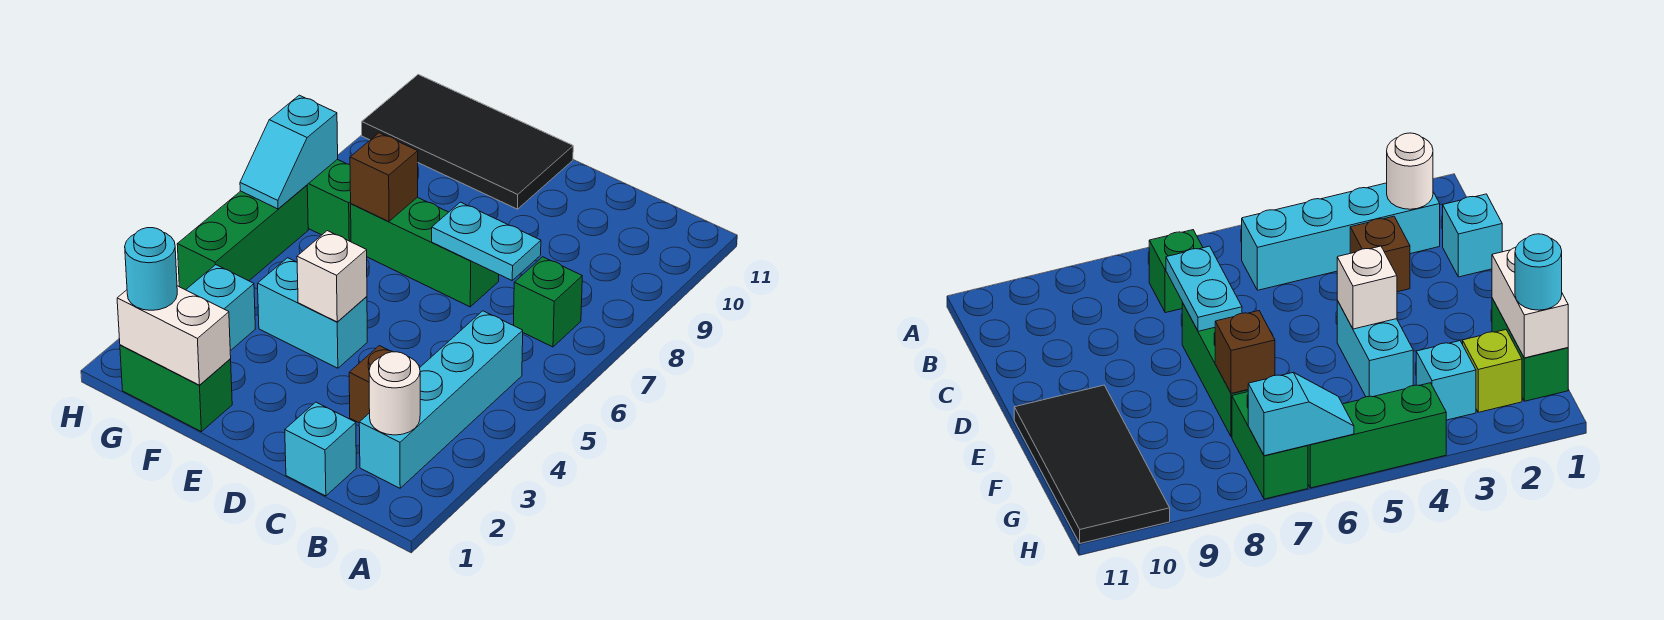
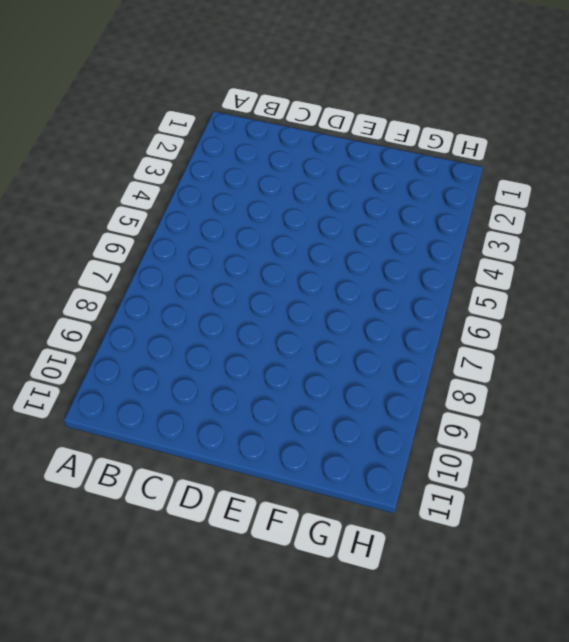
none -> cyan 1x4 brick [359,311,523,488]
none -> green 1x1 brick [514,257,582,347]
none -> cyan 1x1 brick [285,402,356,496]

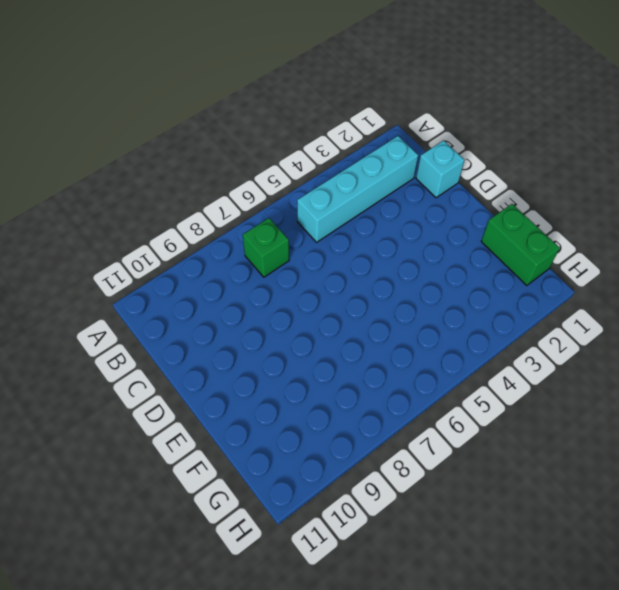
none -> brown 1x1 brick [349,346,392,423]
none -> green 1x3 brick [351,197,499,307]
none -> cyan 1x2 brick [258,258,367,368]

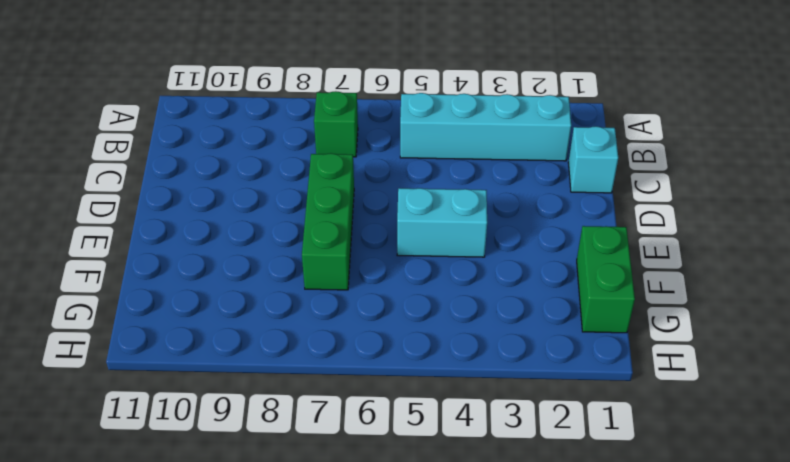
cyan 1x2 brick [397,188,487,257] -> cyan 1x2 brick turned to [258,258,367,368]
none -> brown 1x1 brick [349,346,392,423]
none -> black 2x4 tile [362,74,573,209]
none -> lime 1x1 brick [1463,330,1522,412]

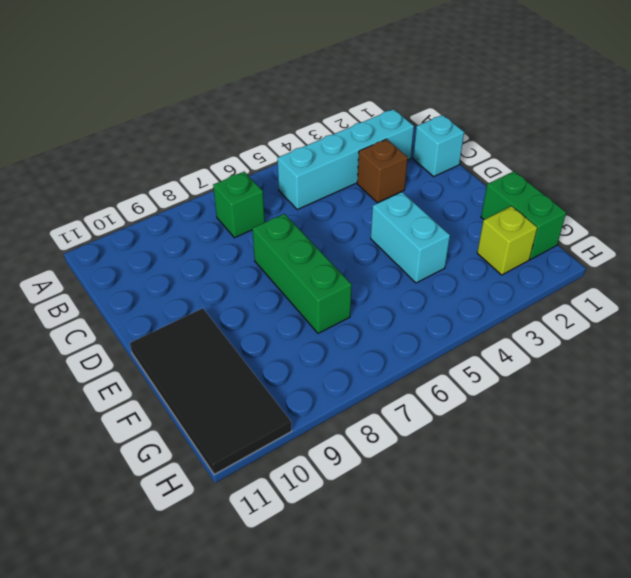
none -> cyan 1x1 brick [186,265,255,351]
none -> green 1x2 brick [307,159,351,242]
none -> green 1x3 brick [177,185,308,290]

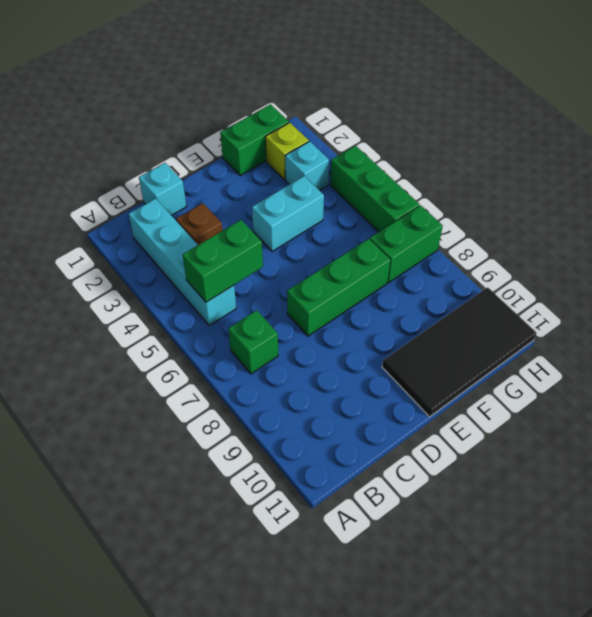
green 1x2 brick [182,220,263,302] -> none
none -> white 1x1 round brick [369,352,420,435]
none -> cyan 1x2 plate [432,202,541,280]
none -> white 1x1 brick [297,231,367,322]

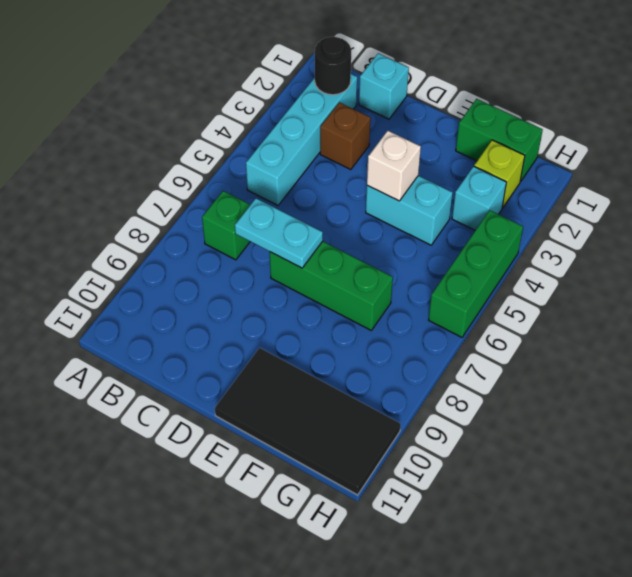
black 1x1 round brick [315,36,351,95] -> white 1x1 round brick [369,352,420,435]
none -> green 1x2 brick [307,159,351,242]
none -> white 1x2 brick [117,286,231,385]
none -> brown 1x1 brick [350,133,418,221]

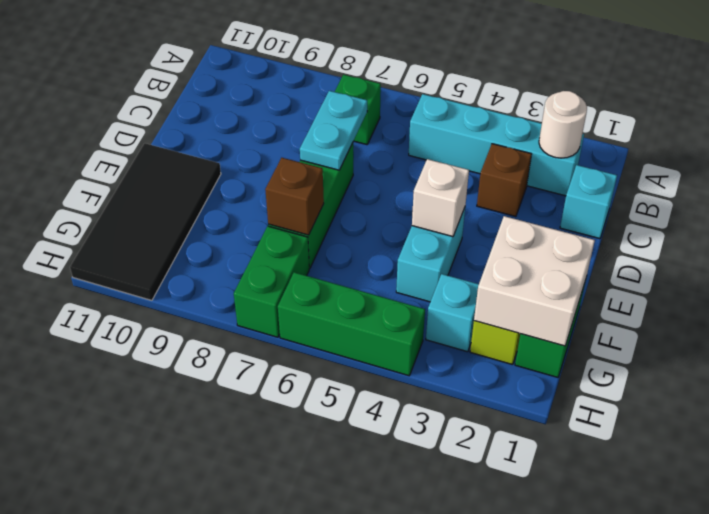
white 2x2 brick [474,216,595,346] -> white 1x2 brick [117,286,231,385]
none -> cyan 1x2 slope [240,95,338,209]
none -> cyan 1x1 round brick [125,228,177,310]

